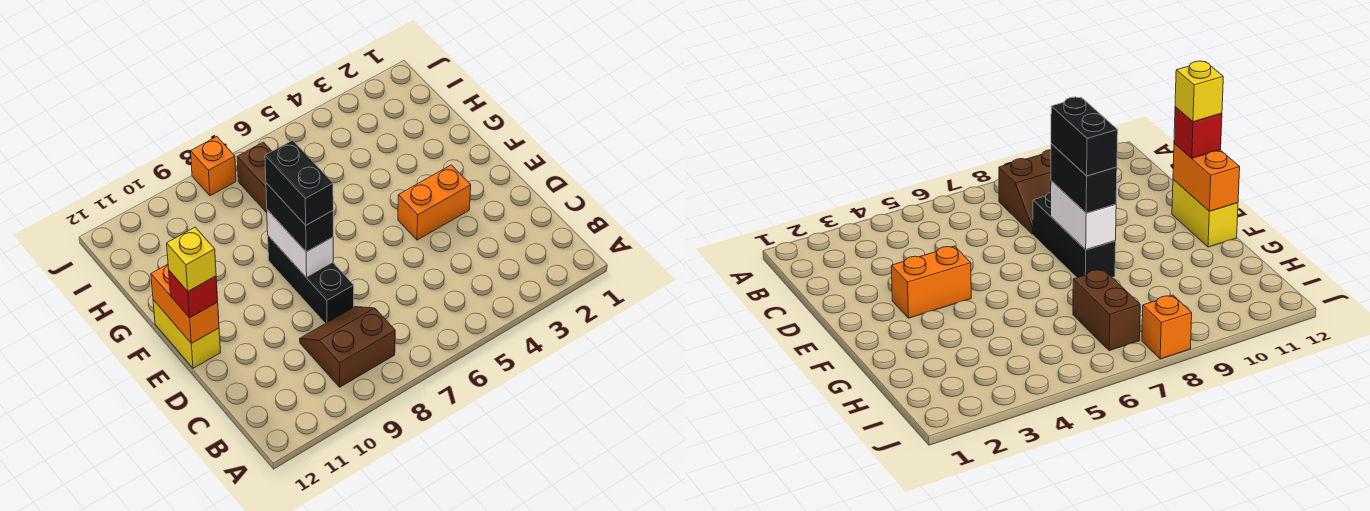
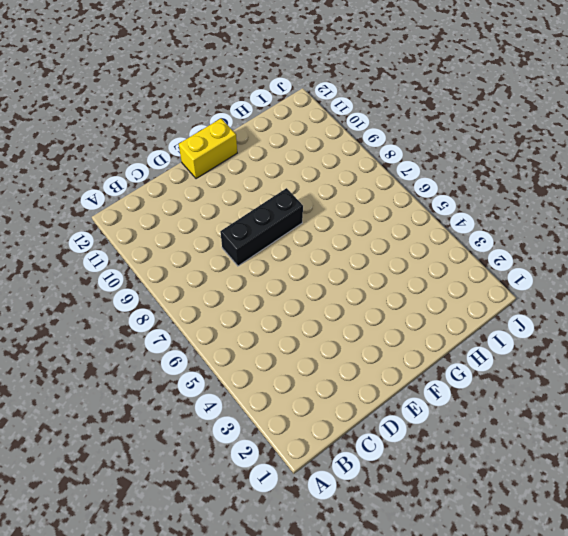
none -> brown 2x2 slope [300,307,395,387]
none -> orange 1x2 brick [398,165,471,240]
none -> brown 1x2 brick [237,142,272,213]

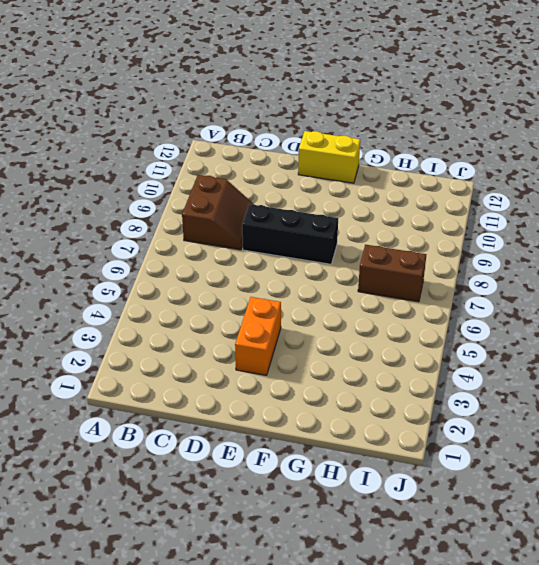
none -> orange 1x1 brick [191,137,236,196]
none -> white 1x2 brick [267,210,333,278]
none -> orange 1x2 brick [151,264,219,343]

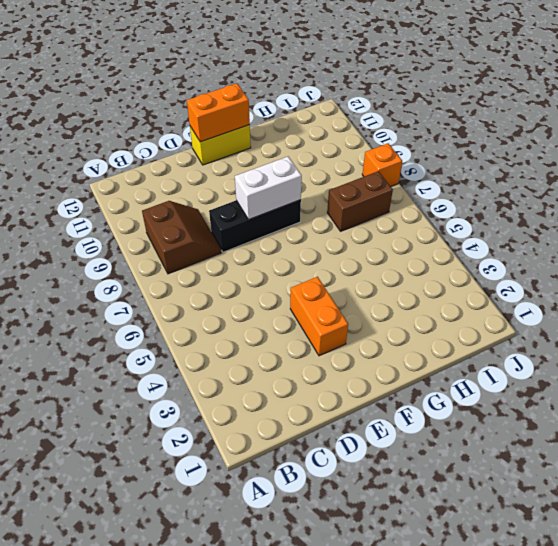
none -> black 1x2 brick [266,183,333,252]
none -> red 1x1 brick [169,271,218,318]
none -> black 1x2 brick [265,140,333,225]

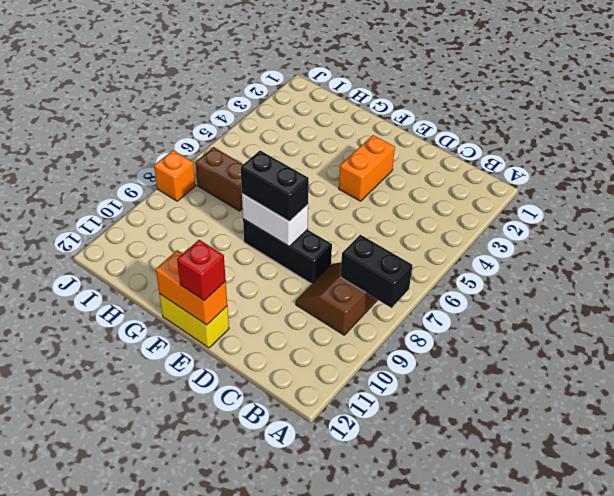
black 1x2 brick [341,235,412,308] -> black 1x2 brick moved to [265,140,333,225]
none -> yellow 1x1 brick [167,227,216,291]

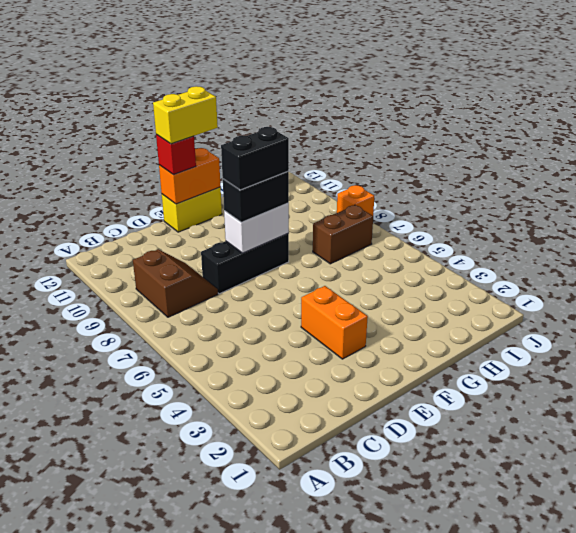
yellow 1x2 brick [153,86,218,144] -> yellow 1x1 brick [167,227,216,291]

